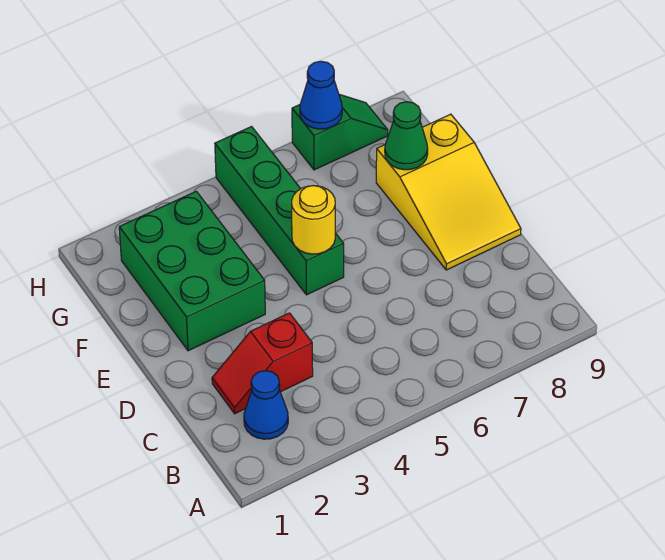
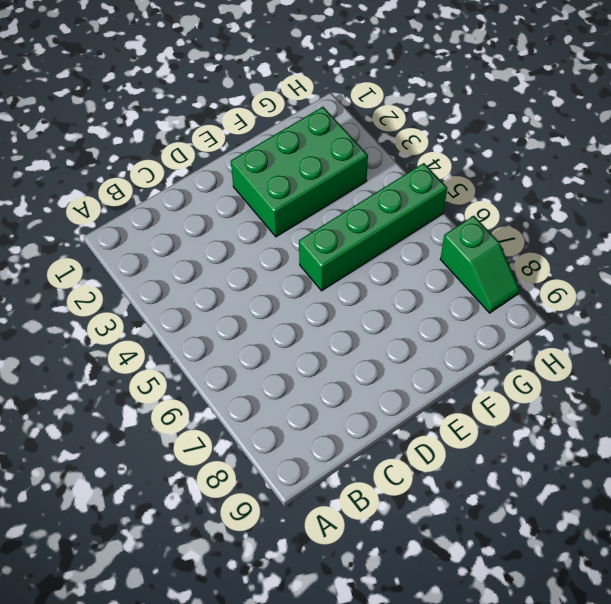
none -> blue 1x1 cone [244,371,288,439]
none -> red 1x2 slope [212,313,313,414]

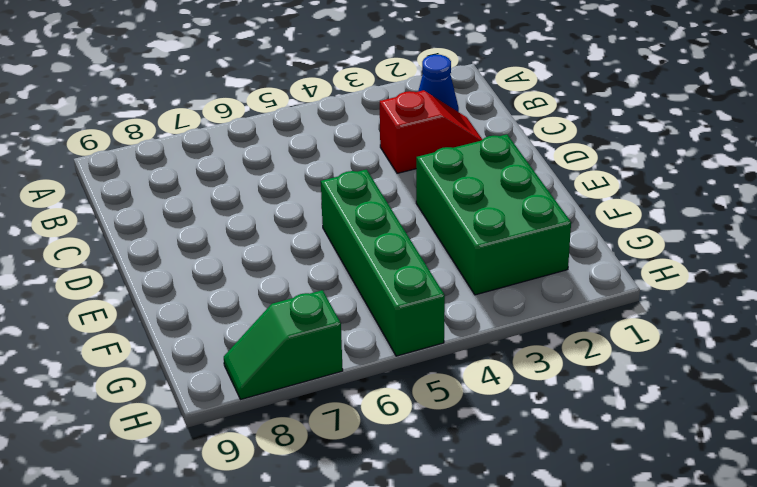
none -> yellow 2x3 slope [376,114,521,270]
none -> yellow 1x1 round brick [292,186,335,254]

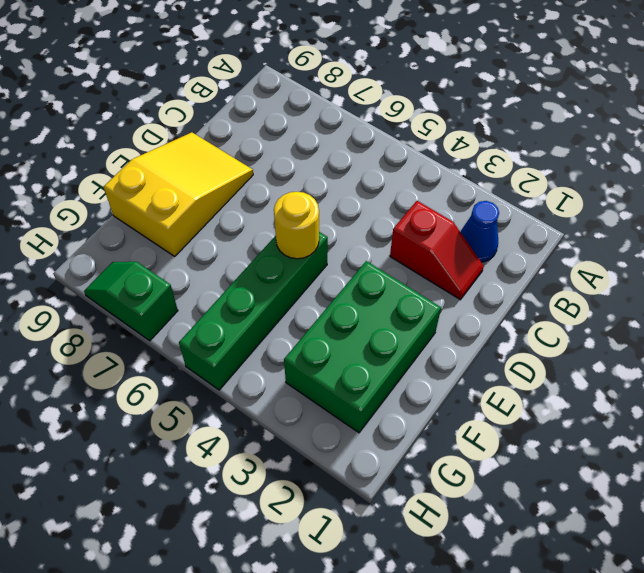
none -> green 1x1 cone [385,102,428,170]
none -> blue 1x1 cone [300,61,342,129]

